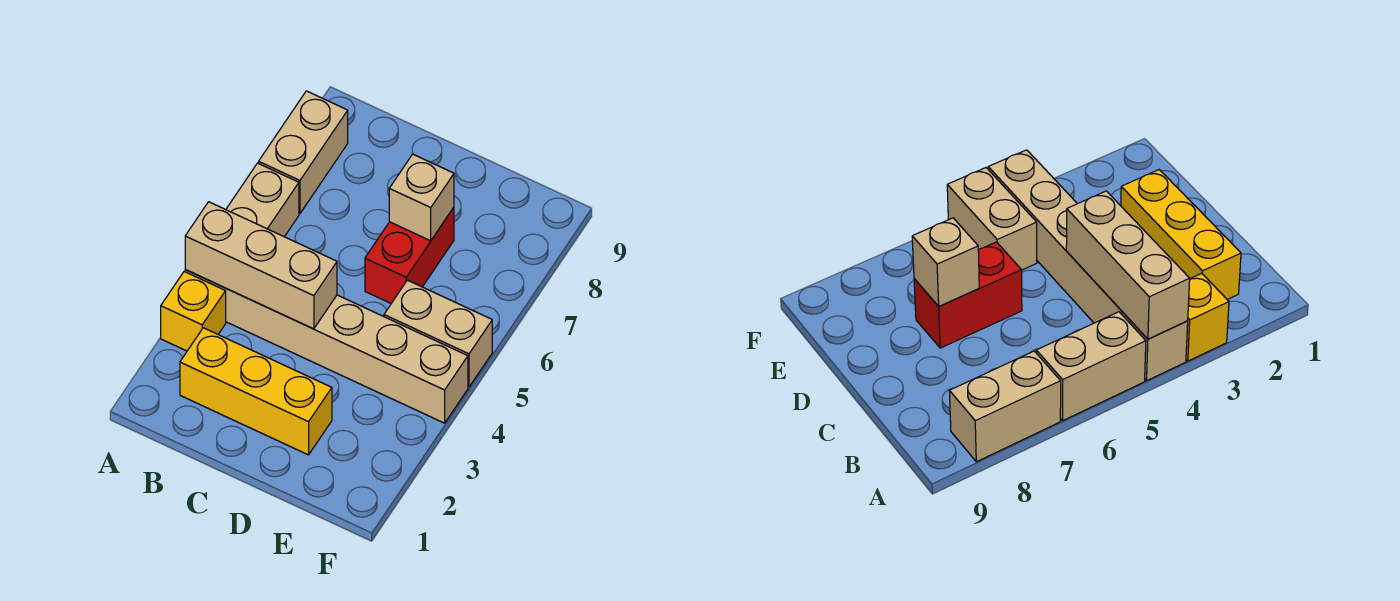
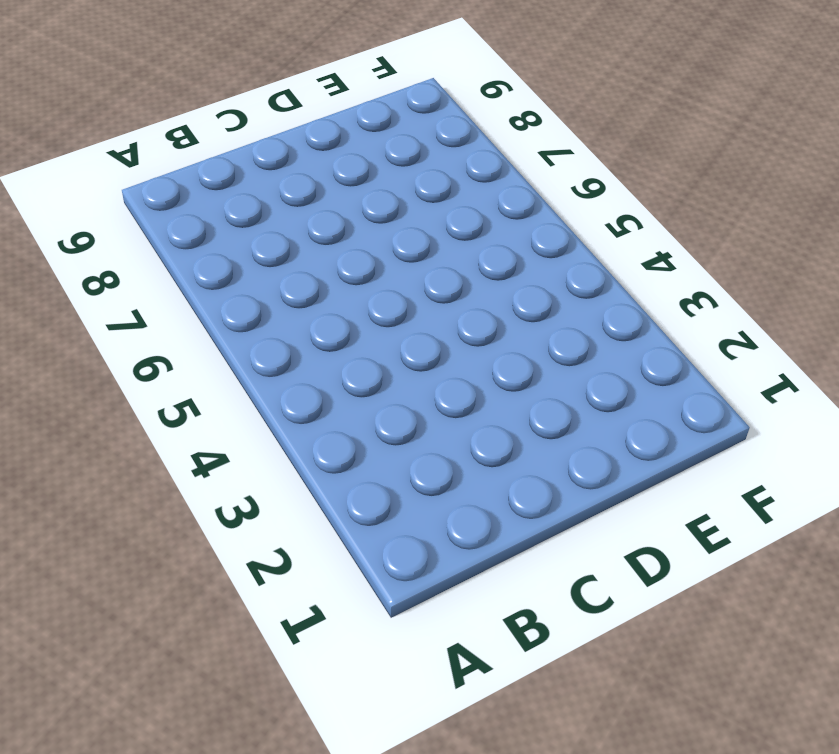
none -> yellow 1x1 brick [161,272,226,351]
none -> tan 1x6 brick [185,270,468,423]

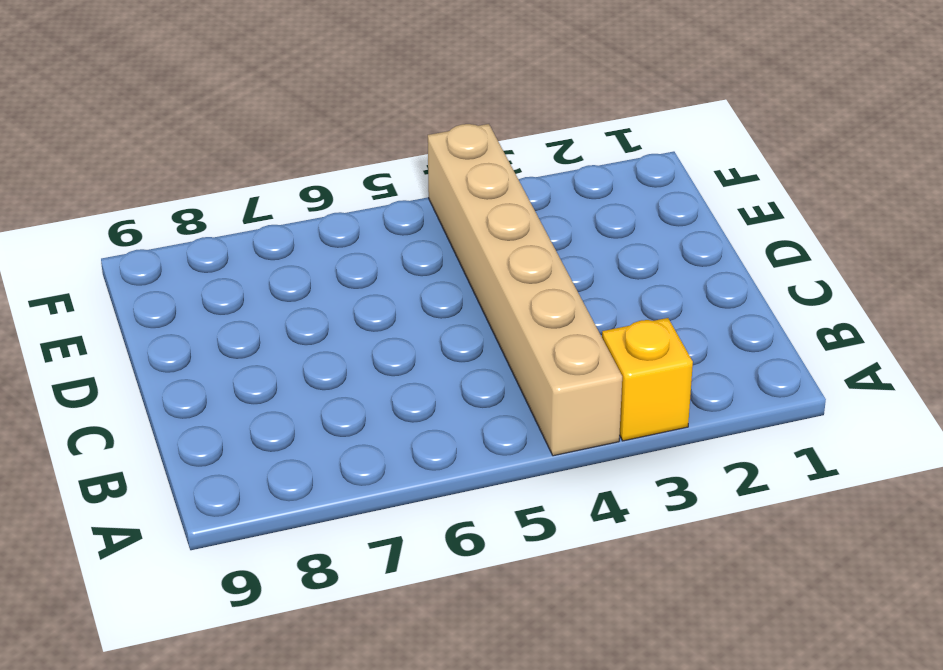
none -> tan 1x2 brick [226,163,299,237]
none -> tan 1x2 brick [259,91,348,214]

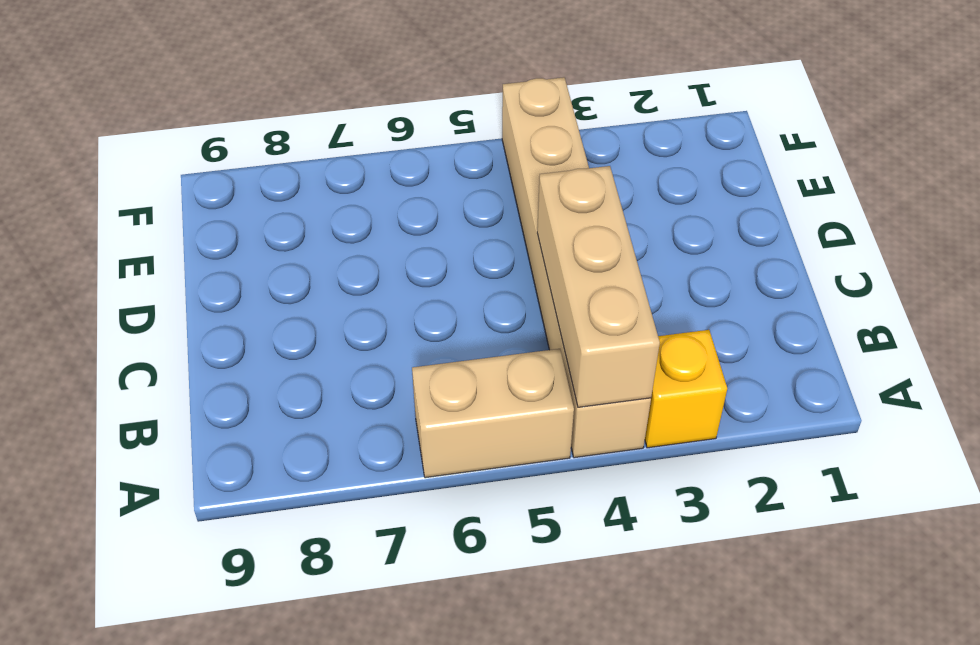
none -> tan 1x2 brick [259,91,348,214]
none -> yellow 1x3 brick [180,328,332,455]

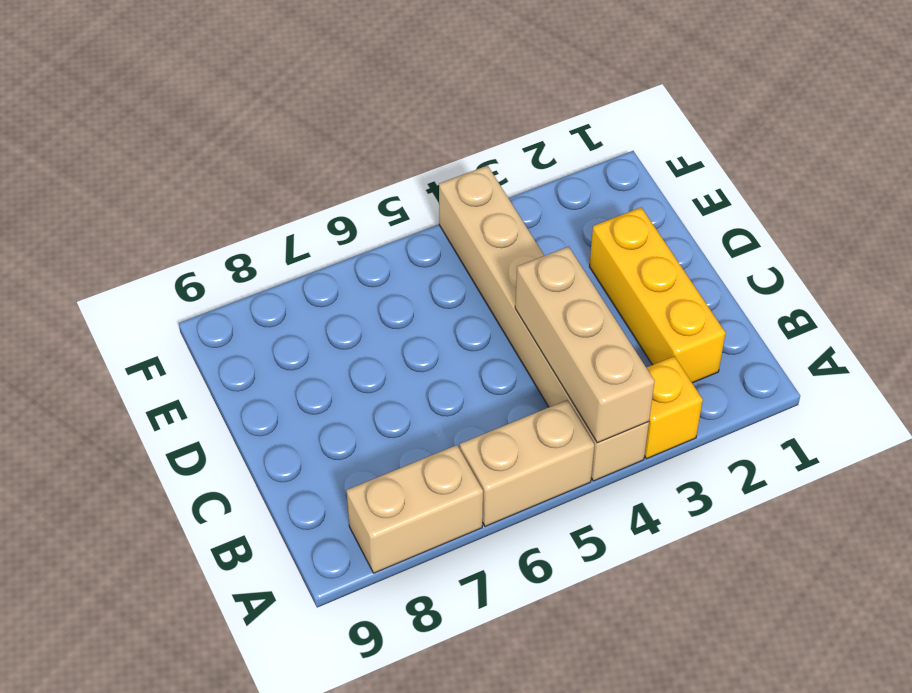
none -> red 1x2 brick [365,208,454,303]
none -> tan 1x2 brick [384,280,492,387]

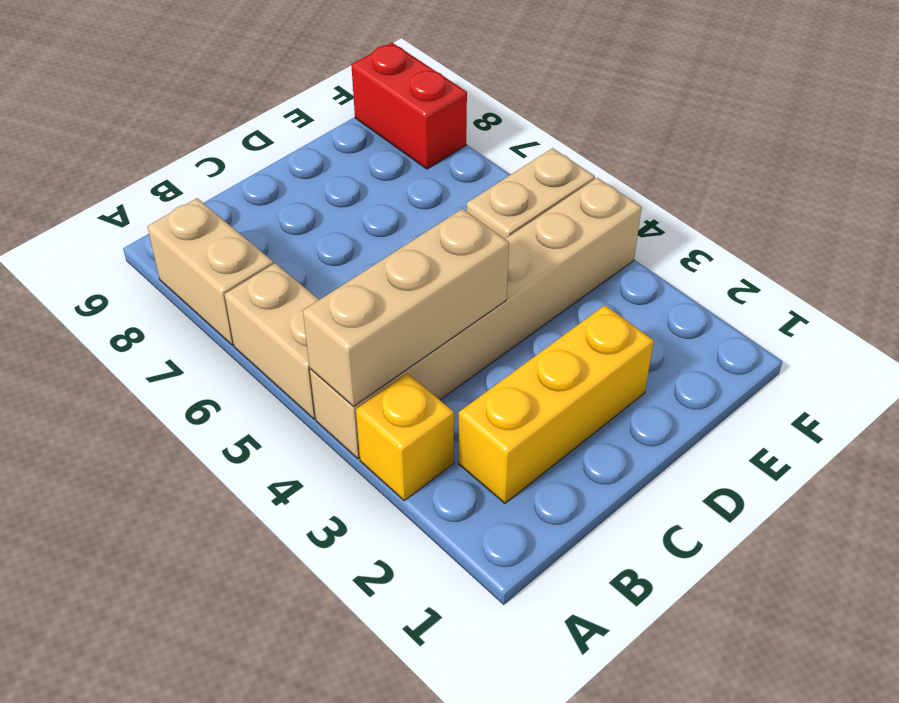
red 1x2 brick [351,43,467,169] -> red 1x2 brick moved to [365,208,454,303]
none -> tan 1x1 brick [389,154,454,241]

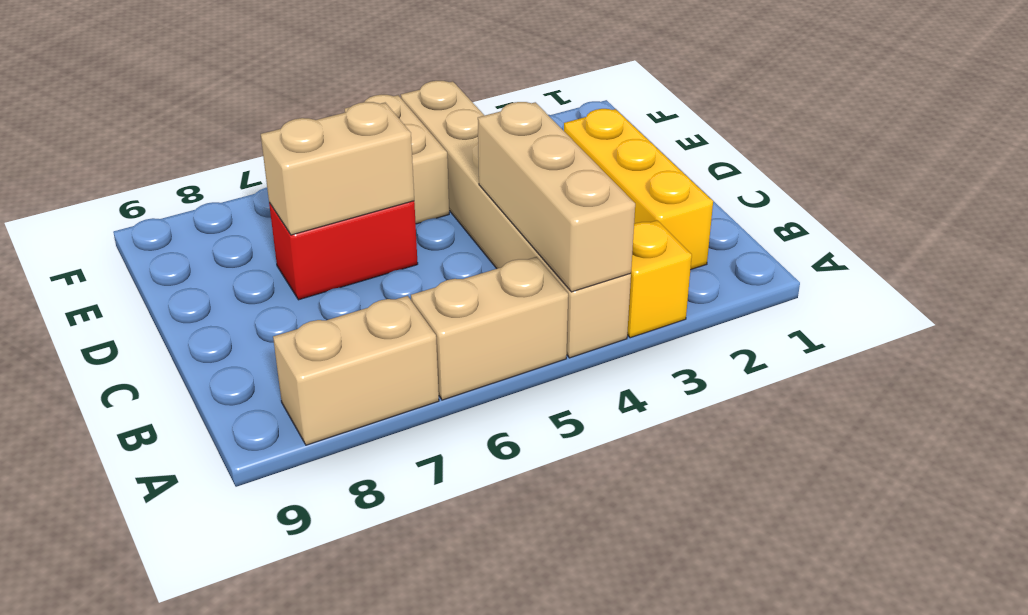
tan 1x2 brick [261,102,414,235] -> tan 1x1 brick [389,154,454,241]

